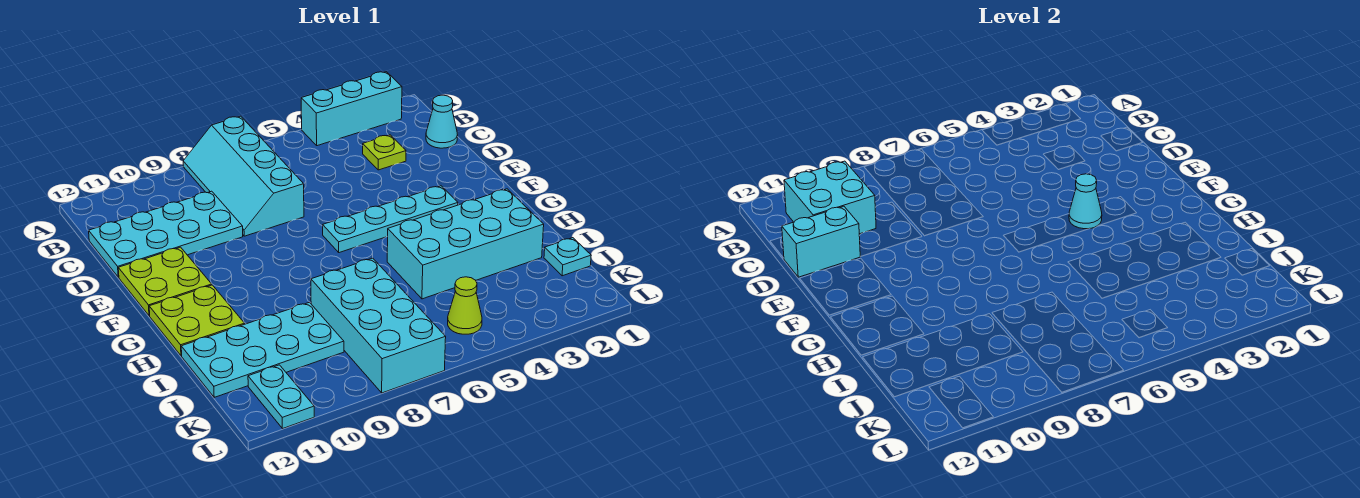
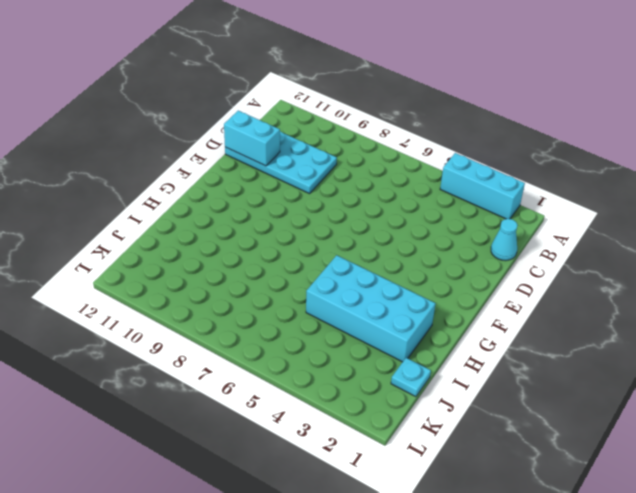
none -> cyan 2x4 slope [183,116,304,236]
none -> lime 1x1 plate [363,135,406,170]
none -> lime 2x2 plate [118,247,212,316]

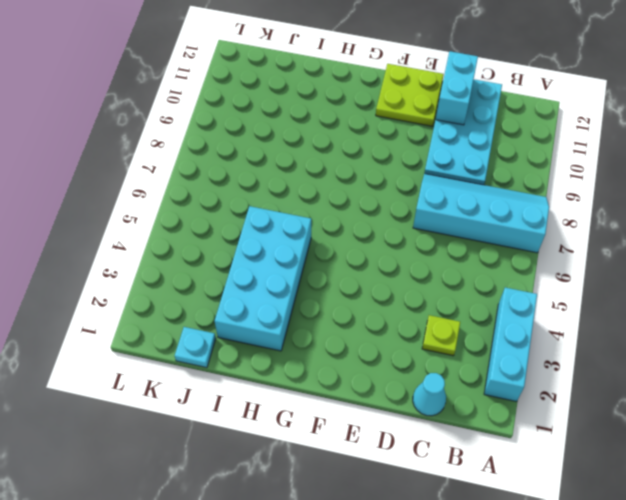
none -> cyan 1x4 plate [323,186,458,253]
none -> lime 2x2 plate [149,285,245,356]
none -> cyan 2x4 brick [311,258,446,393]

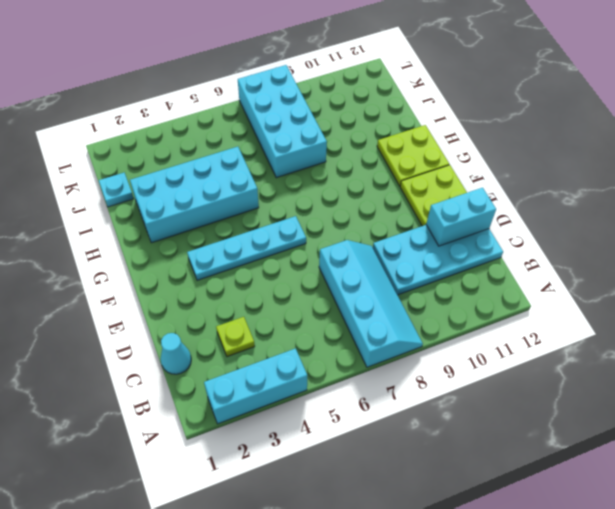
none -> cyan 2x4 plate [181,302,344,397]
none -> lime 1x1 cone [448,277,482,334]
none -> cyan 1x2 plate [248,365,314,428]

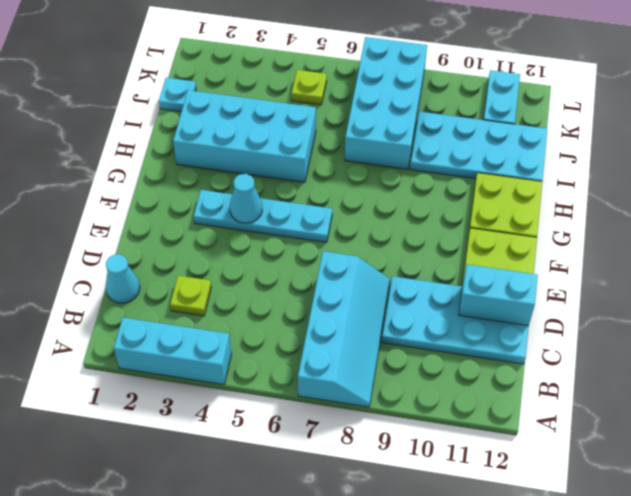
lime 1x1 plate [292,70,327,105] -> lime 1x1 cone [448,277,482,334]
none -> cyan 2x2 brick [784,161,876,234]

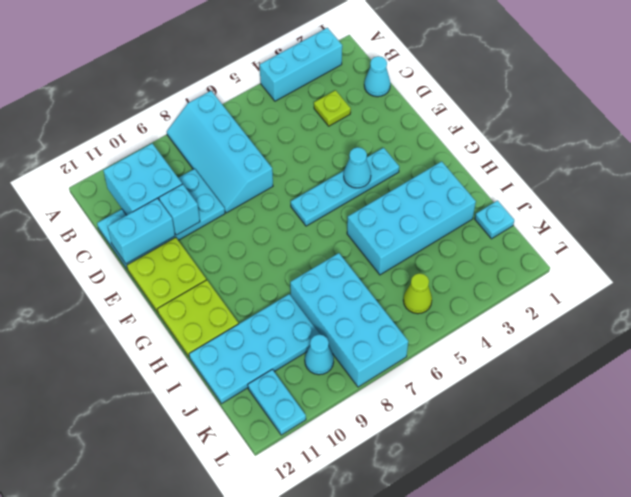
cyan 1x1 brick [159,184,200,235] -> none
cyan 1x1 cone [305,335,334,375] -> none

